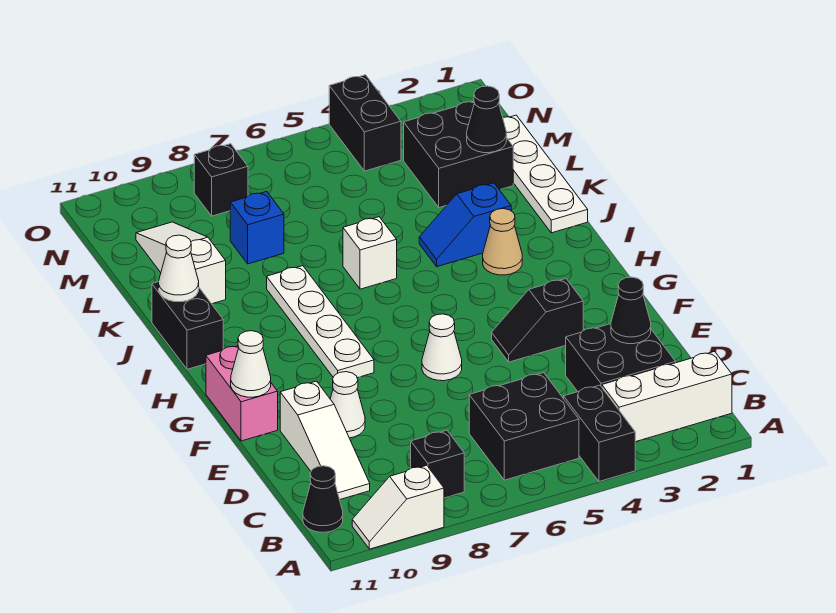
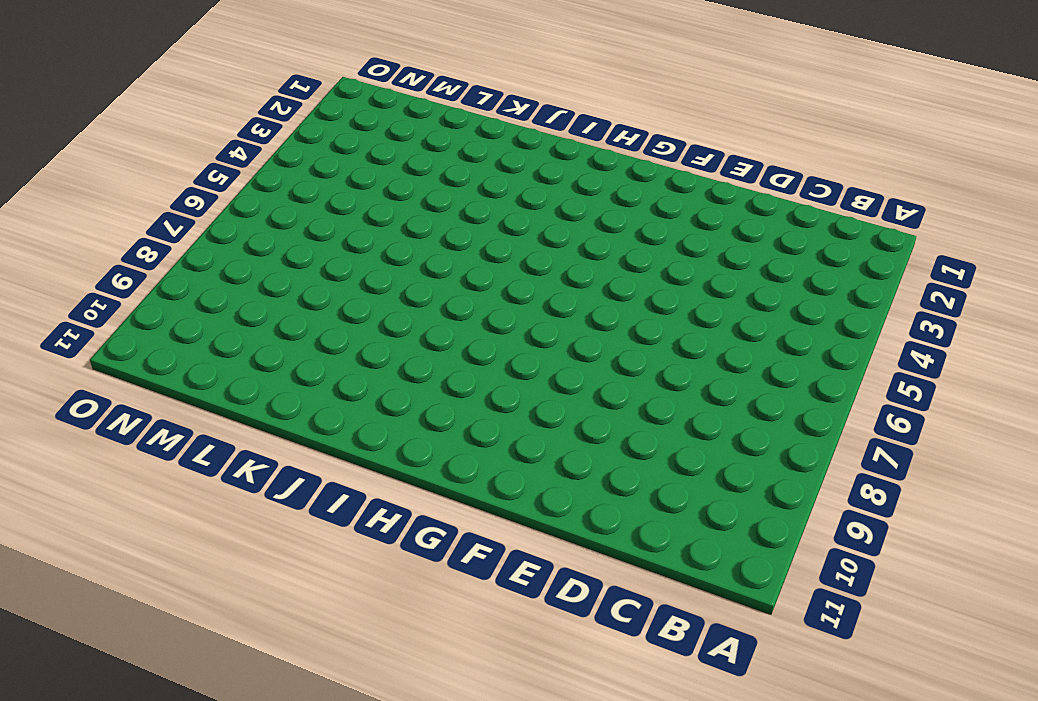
none -> black 1x2 brick [564,385,635,482]
none -> white 1x2 slope [352,465,444,549]
none -> white 1x3 brick [602,352,732,442]

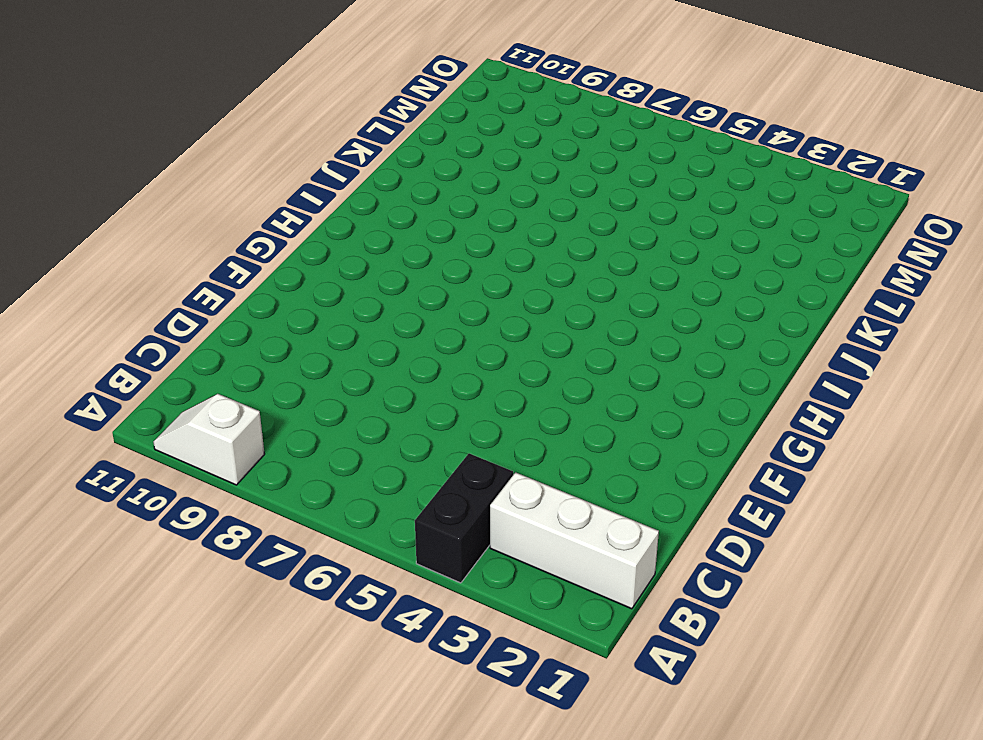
none -> black 2x2 brick [469,373,579,480]
none -> black 1x1 brick [411,430,464,498]
none -> black 1x1 cone [303,466,343,532]

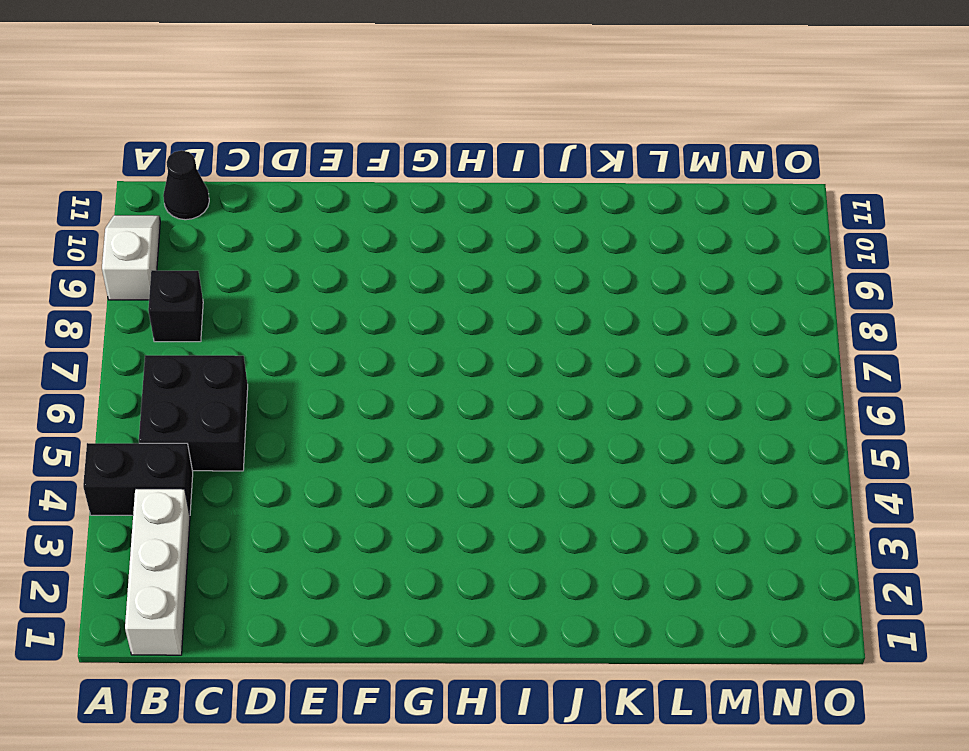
none -> black 2x2 brick [566,324,676,392]
none -> white 1x3 slope [280,381,370,500]
none -> white 1x1 cone [330,372,365,438]

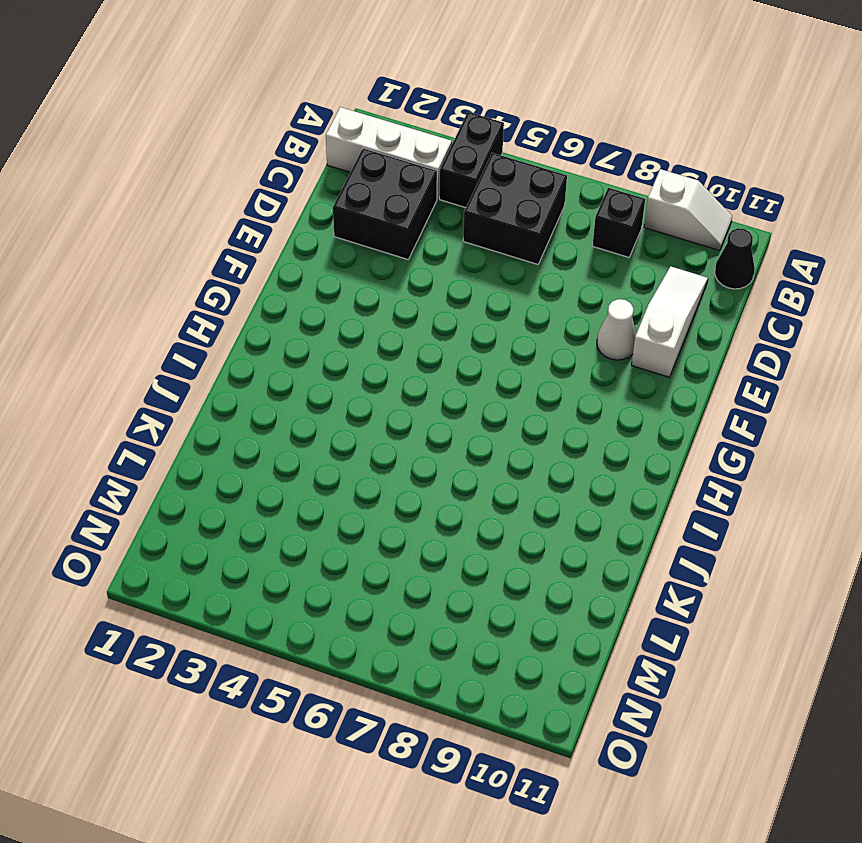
none -> black 1x2 slope [492,279,583,362]
none -> white 1x1 cone [422,314,462,381]
none -> pink 1x2 brick [206,346,278,441]

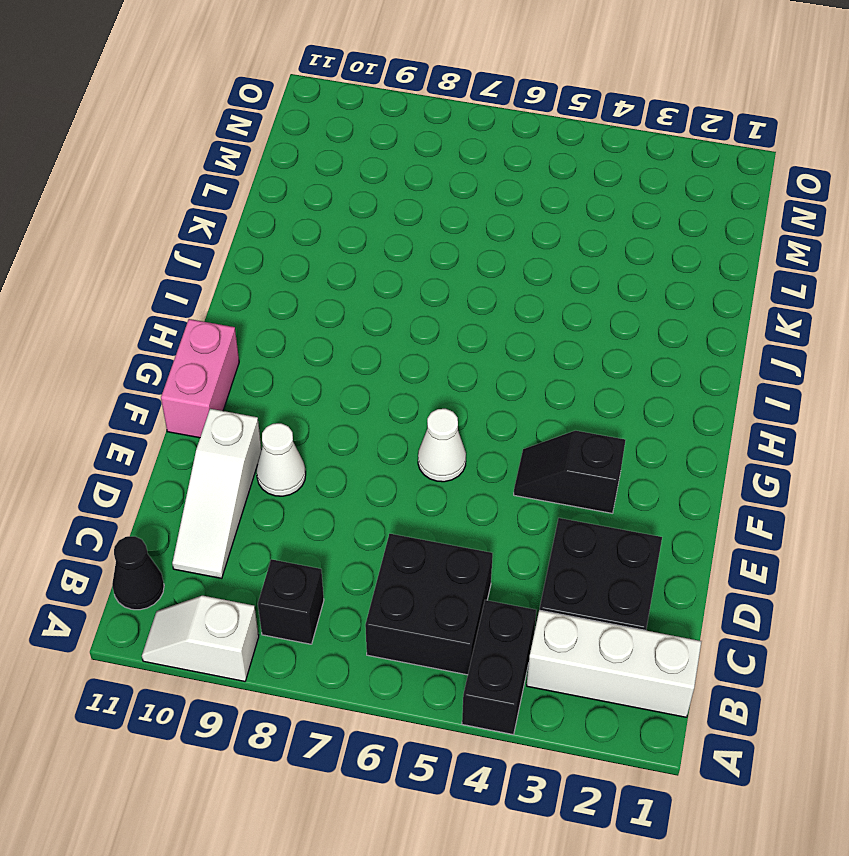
none -> white 1x4 plate [267,266,374,378]
none -> tan 1x1 cone [483,209,522,275]
none -> black 1x2 brick [152,282,223,369]

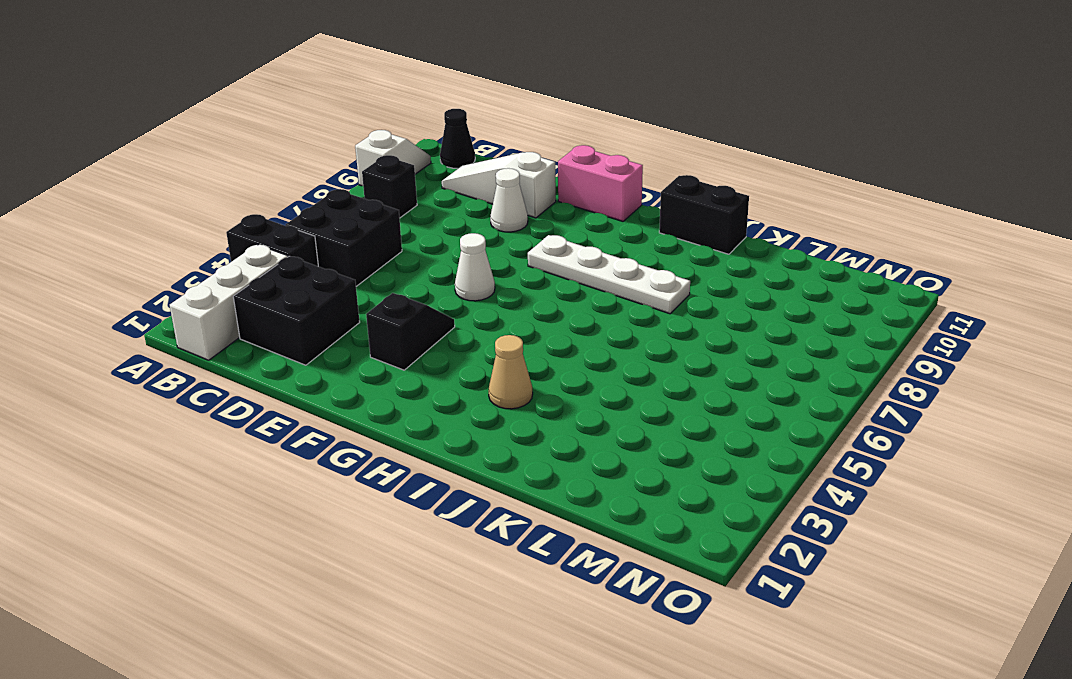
none -> white 1x4 plate [503,115,588,233]
none -> blue 1x2 slope [419,183,511,267]
none -> white 1x1 brick [343,217,397,289]

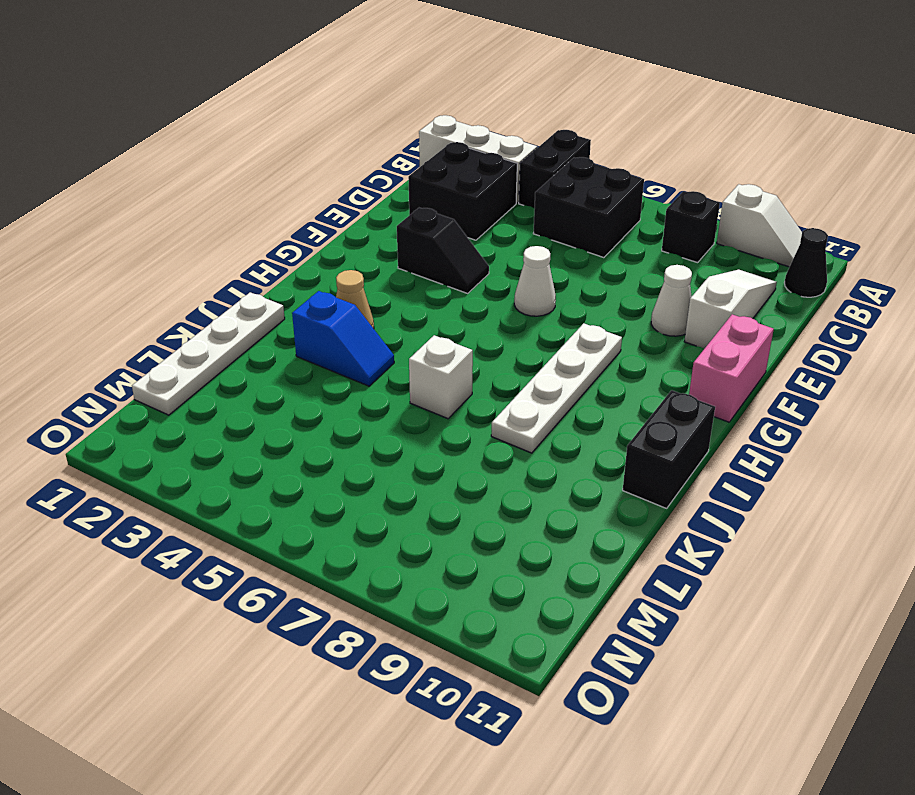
none -> white 1x3 slope [136,222,226,304]
none -> black 2x2 brick [404,101,513,208]
none -> blue 1x1 brick [230,192,284,264]

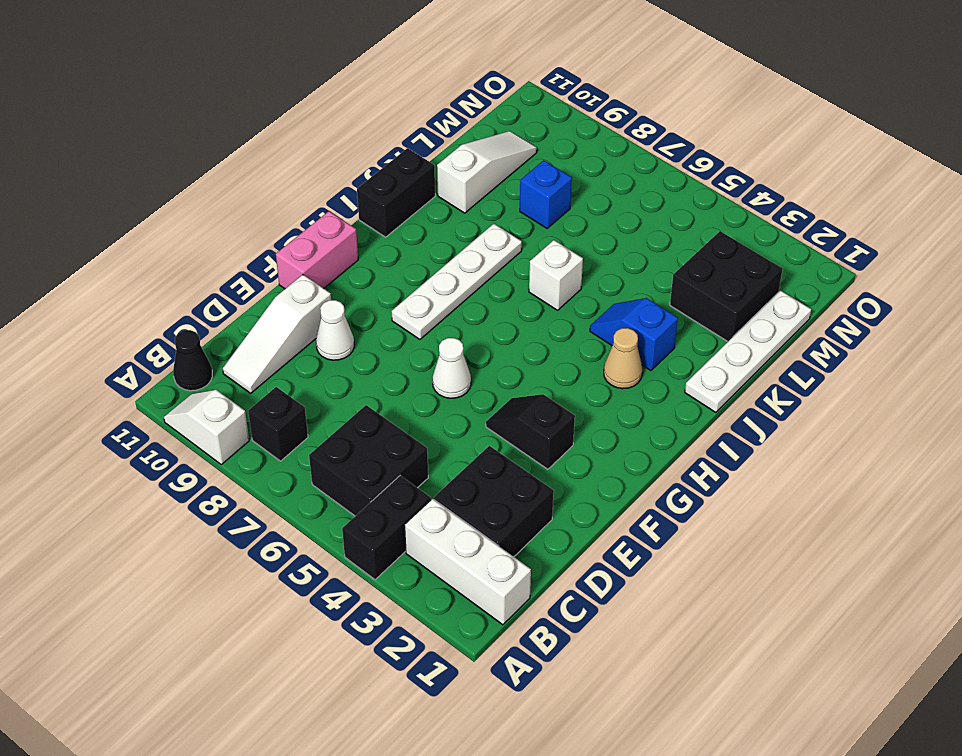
none -> black 1x2 brick [329,75,401,171]
none -> black 1x1 brick [194,144,248,216]
none -> black 1x1 cone [611,277,651,344]

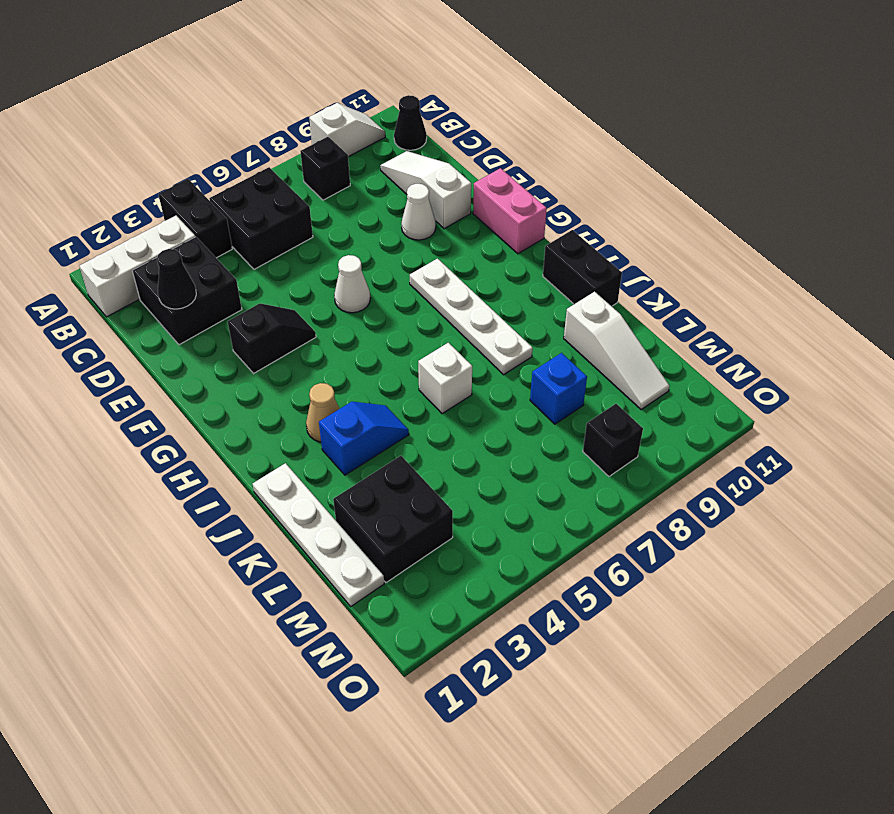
none -> black 1x2 brick [329,75,401,171]
none -> white 1x1 cone [231,331,271,397]
none -> white 1x1 cone [159,235,199,302]

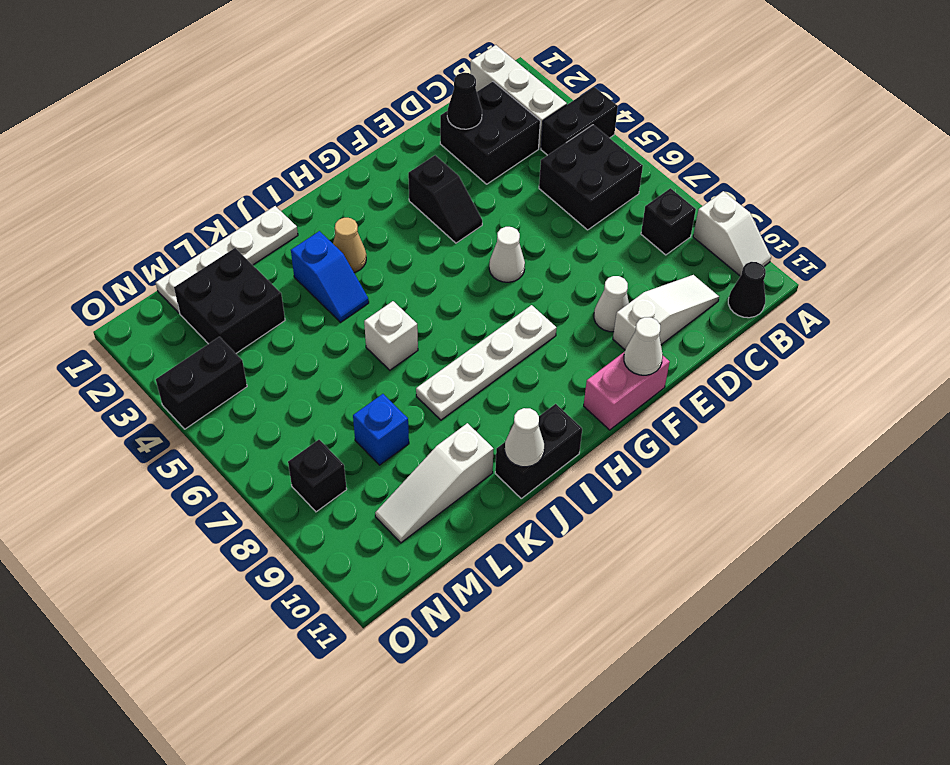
none -> black 1x1 cone [467,86,507,153]

